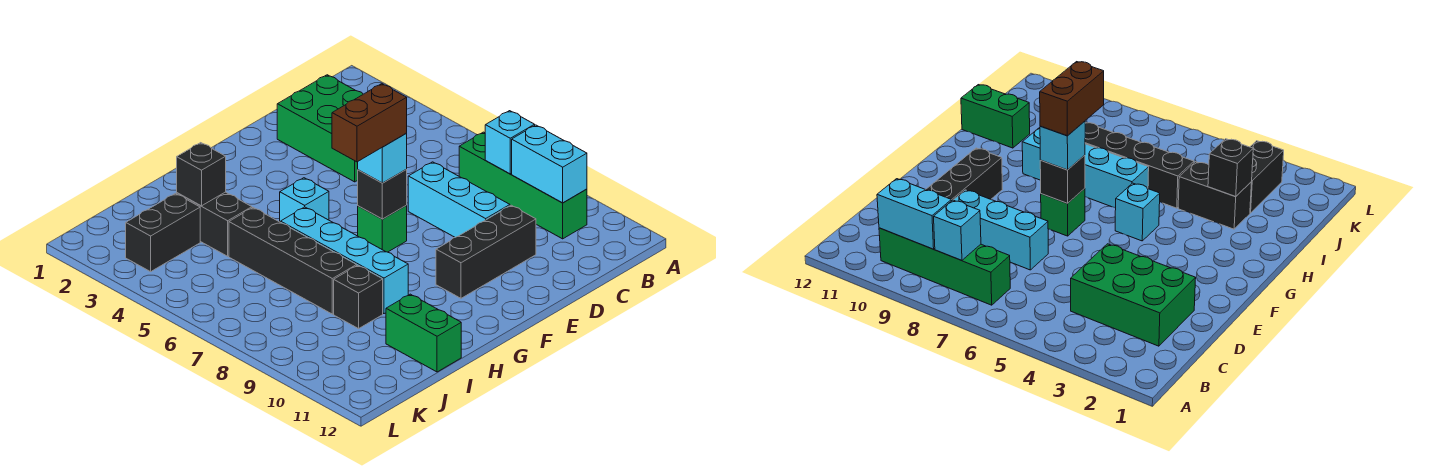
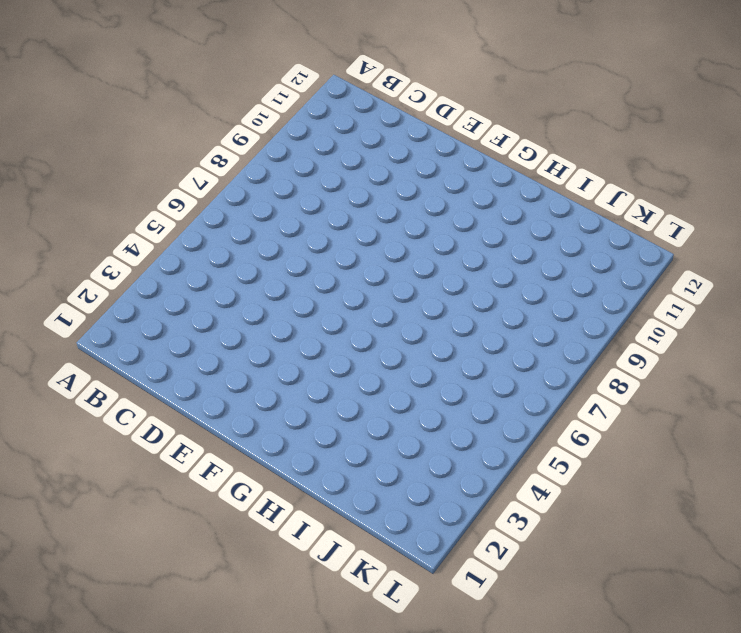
none -> green 1x4 brick [459,132,587,239]
none -> green 2x3 brick [277,75,363,182]
none -> cyan 1x3 brick [408,162,510,237]

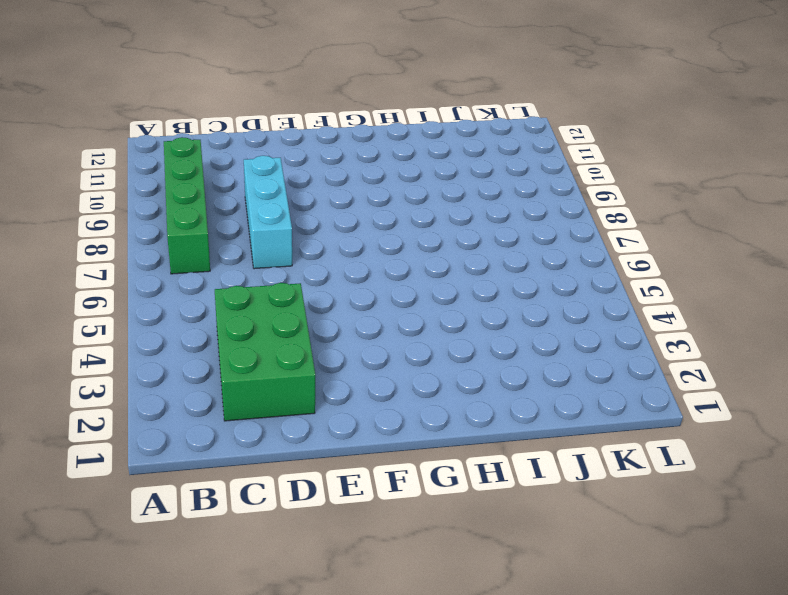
none -> black 1x3 brick [436,205,536,298]
none -> green 1x1 brick [358,206,407,252]
none -> cyan 1x1 brick [280,178,329,222]

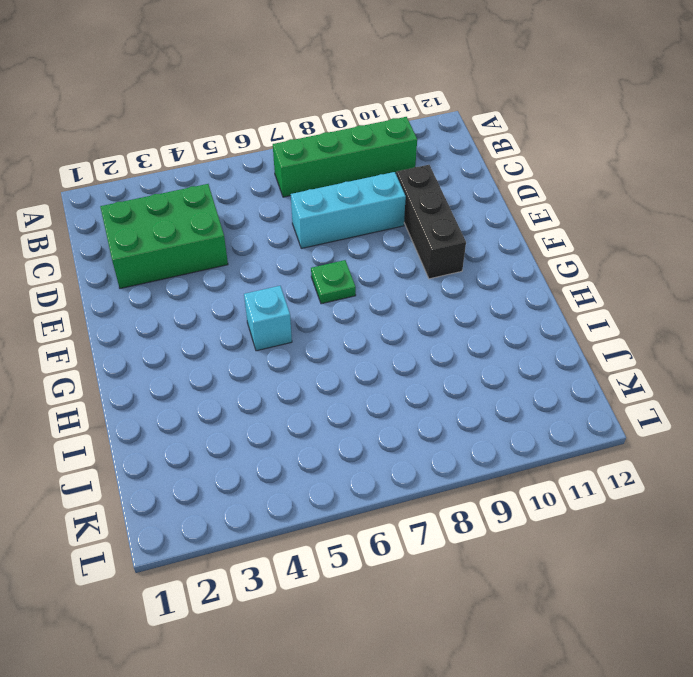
green 1x1 plate [311,260,356,304] -> green 1x1 brick [358,206,407,252]
none -> cyan 1x4 brick [281,207,408,314]
none -> black 1x2 brick [177,192,252,256]
none -> black 1x4 brick [229,208,357,314]

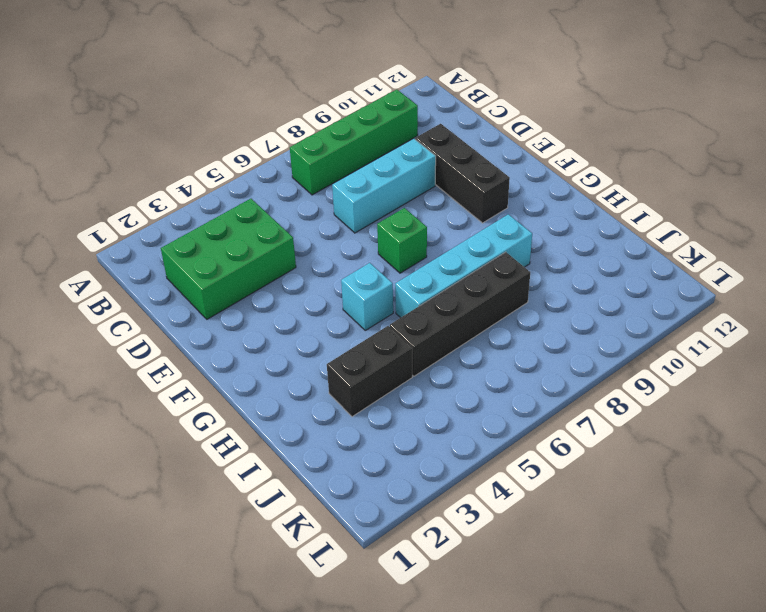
none -> black 1x1 brick [334,265,383,329]
none -> green 1x2 brick [386,294,461,372]
none -> black 1x2 brick [126,193,200,272]

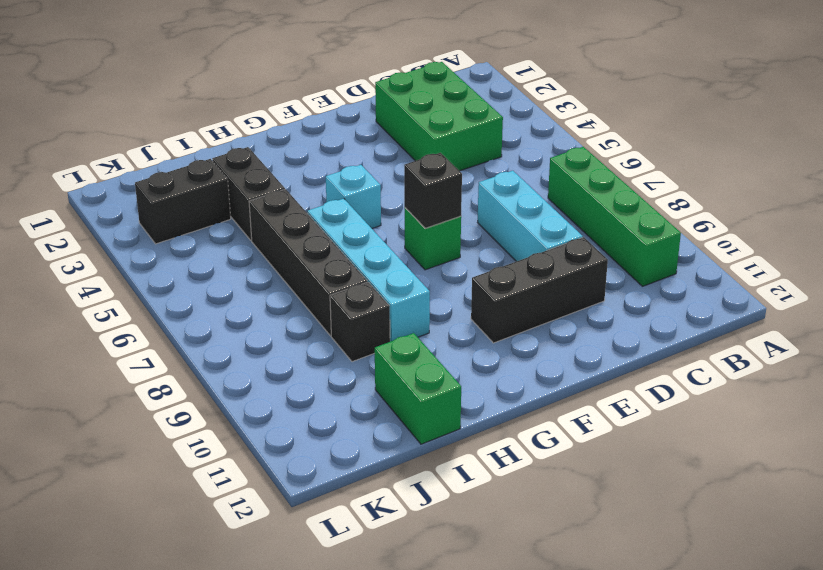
none -> cyan 1x1 brick [485,111,535,174]
none -> cyan 1x2 brick [512,125,587,203]
none -> black 1x1 brick [177,143,226,206]

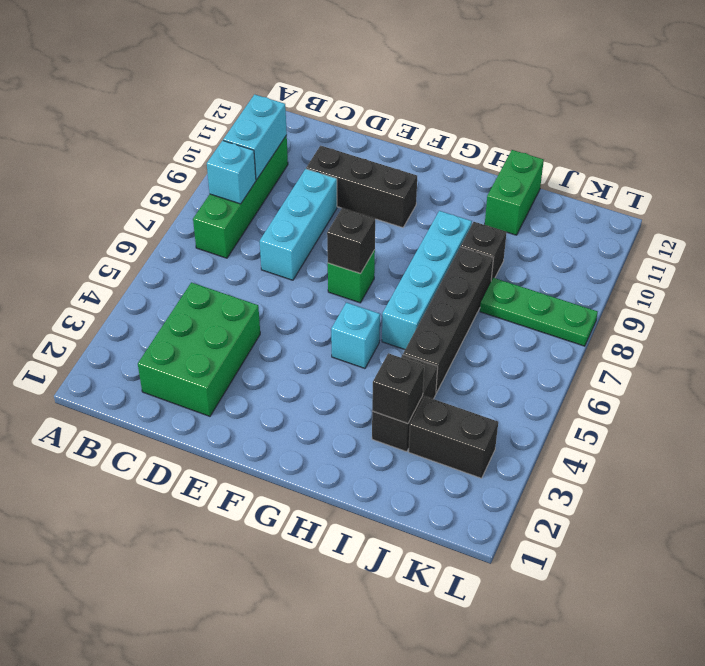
green 1x3 plate [480,278,598,346] -> none
none -> cyan 1x1 brick [358,134,407,183]
none -> brown 1x2 brick [332,84,407,162]

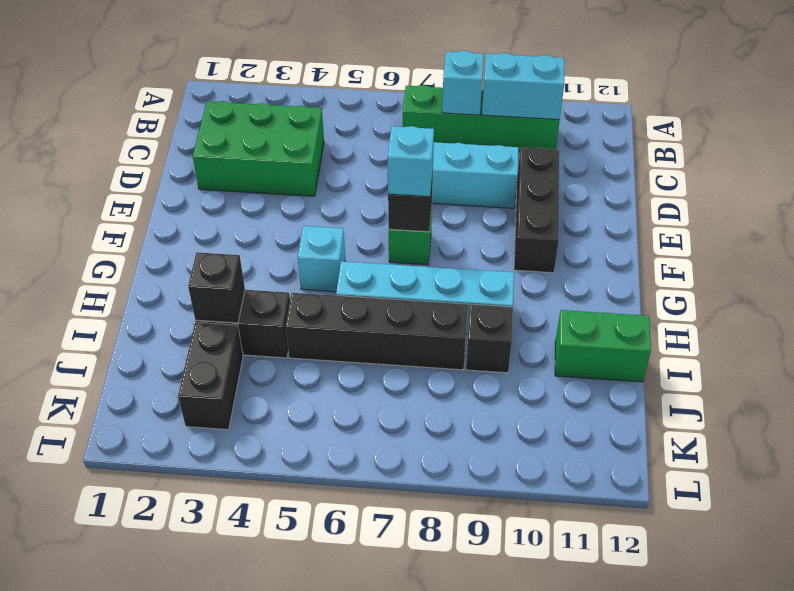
none -> brown 1x2 brick [332,84,407,162]

